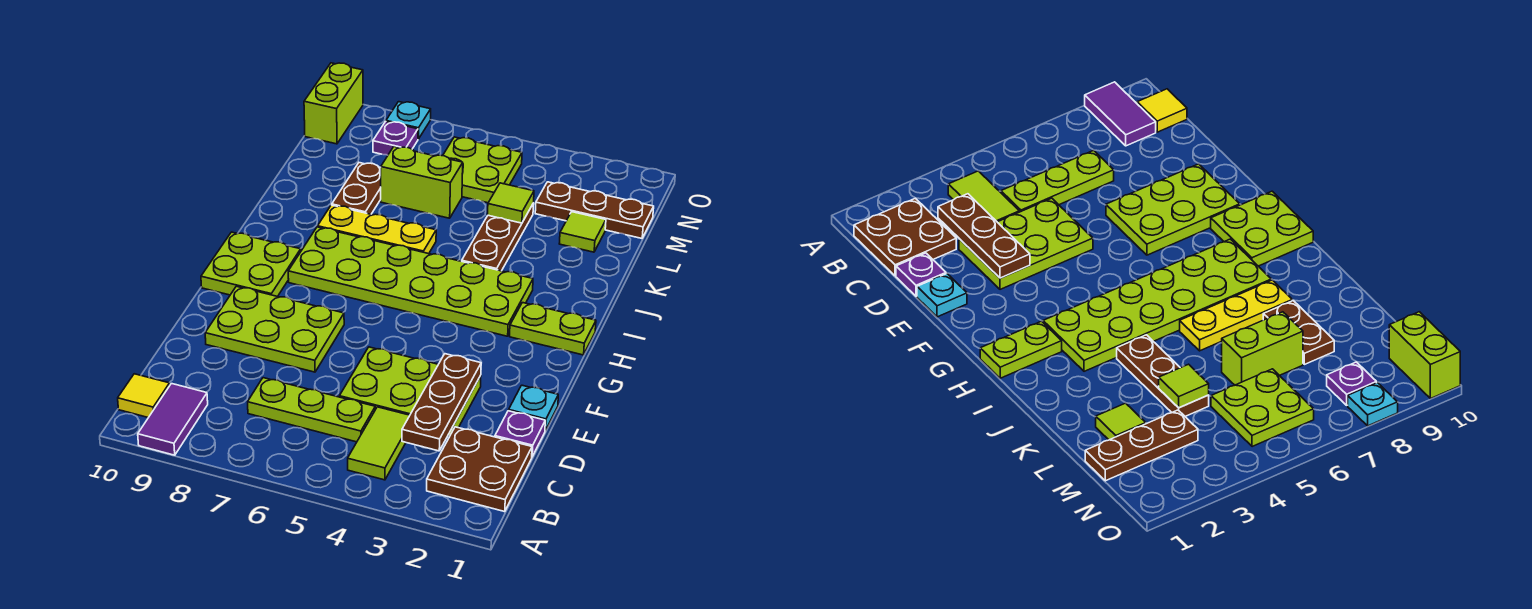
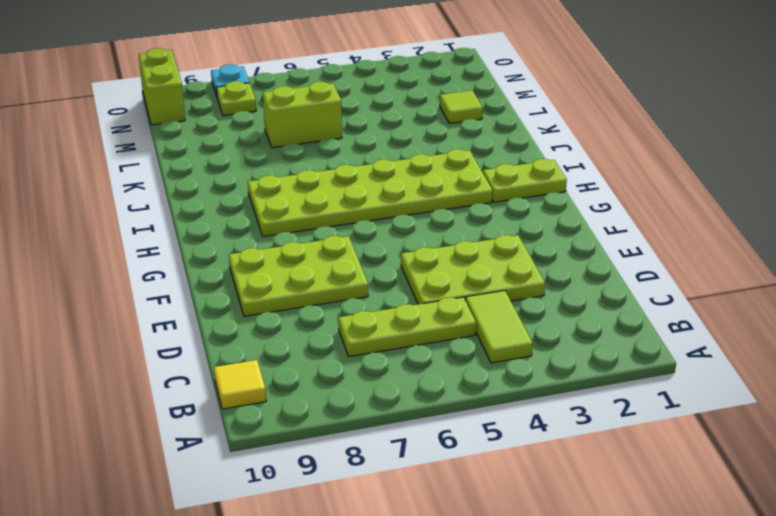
lime 1x1 plate [216,81,256,116] -> purple 1x1 plate [373,122,418,155]
none -> purple 1x2 tile [138,384,208,455]
none -> brown 2x2 plate [427,427,532,512]
none -> purple 1x1 plate [495,411,545,456]

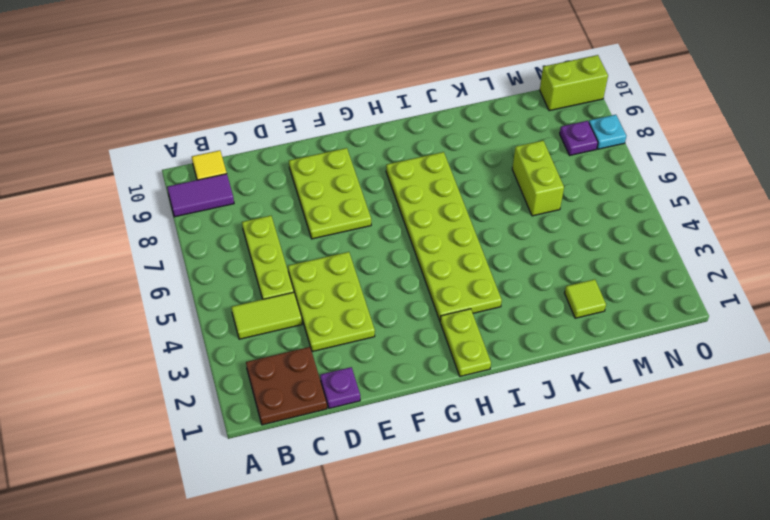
none -> cyan 1x1 plate [509,385,558,431]
none -> lime 2x2 plate [201,232,301,297]
none -> brown 1x3 plate [462,203,534,271]

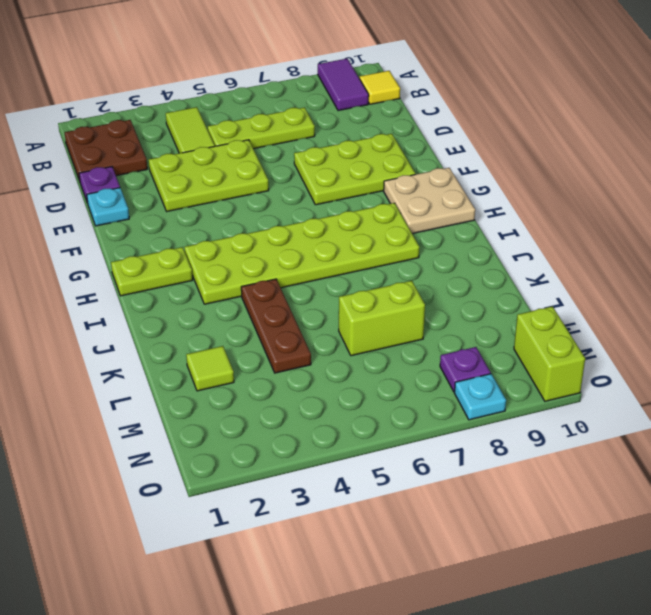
tan 2x2 plate [384,168,475,234] -> lime 2x2 plate [201,232,301,297]
none -> yellow 1x3 plate [318,205,436,254]
none -> brown 1x2 plate [332,163,381,214]
none -> brown 1x3 plate [535,182,654,238]

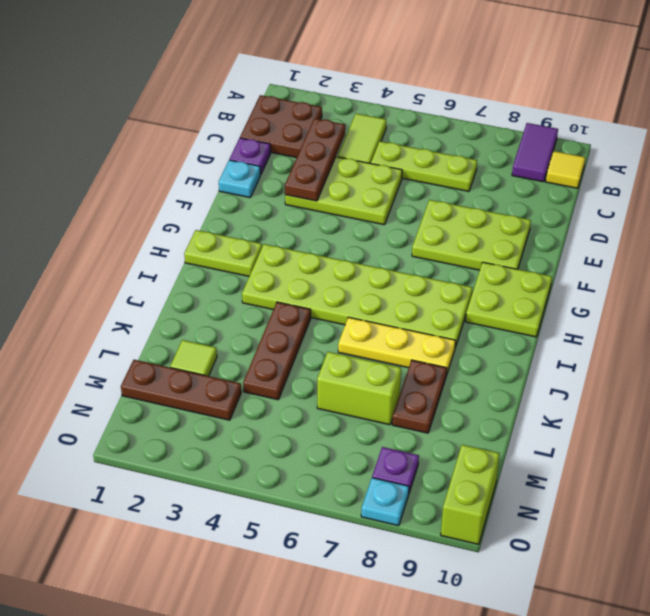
none -> lime 2x2 plate [443,137,522,203]
none -> lime 1x1 tile [488,183,534,223]

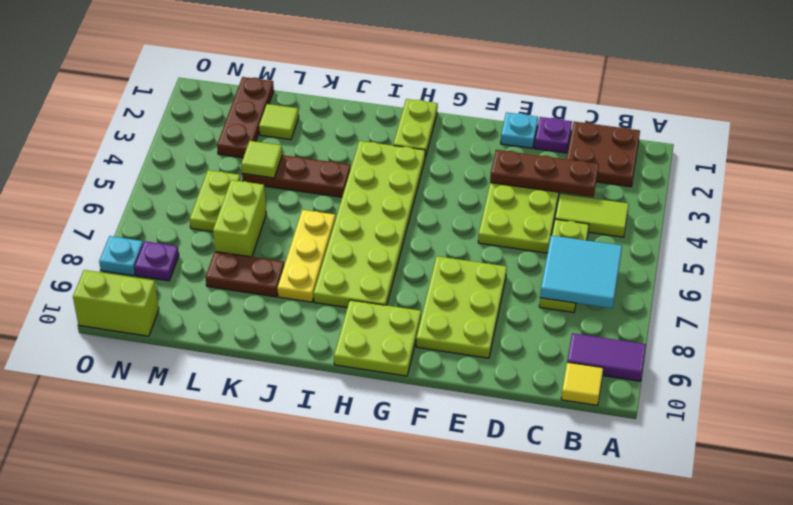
cyan 2x2 tile [540,235,622,308] -> none
lime 1x2 plate [190,170,241,232] -> lime 2x2 plate [443,137,522,203]

